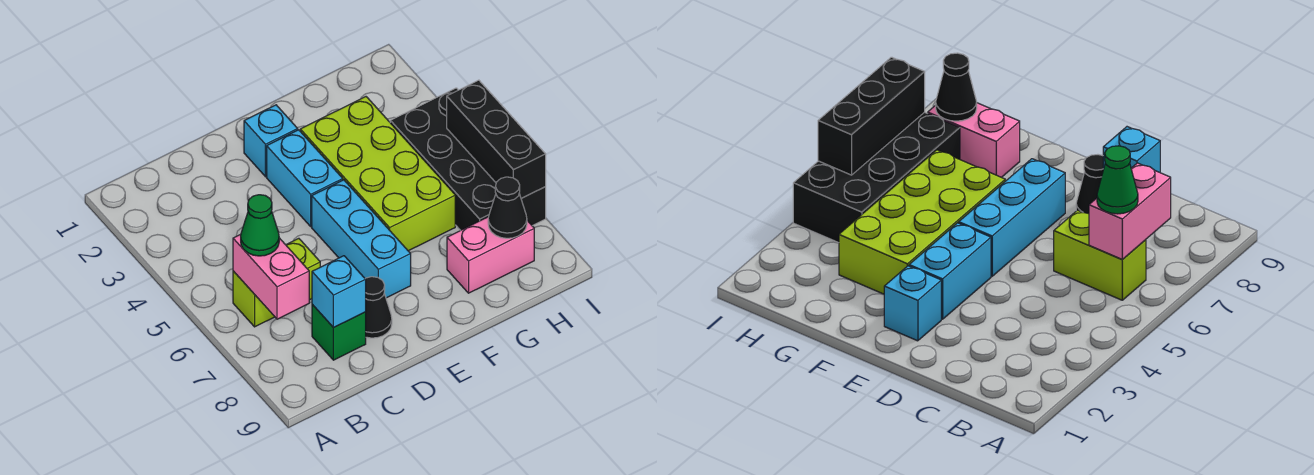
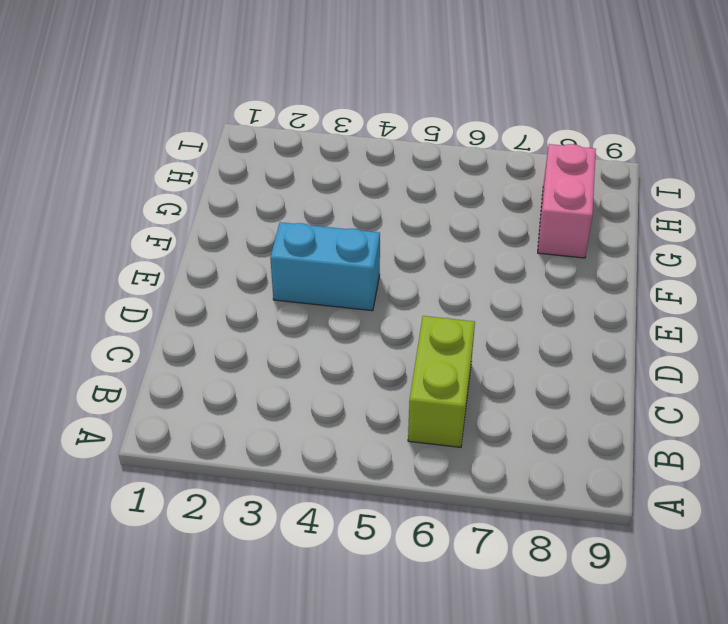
none -> green 1x1 brick [312,304,366,360]
none -> black 1x1 cone [365,277,392,338]
none -> cyan 1x1 brick [244,105,298,177]

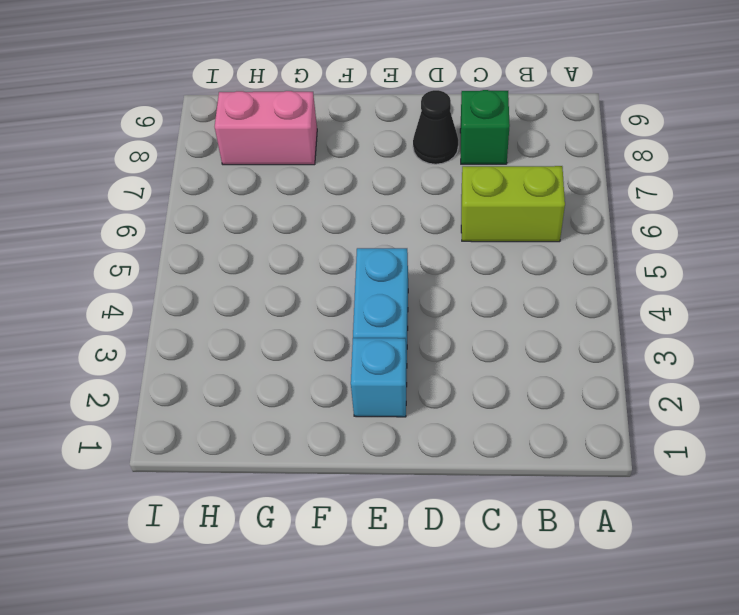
none -> cyan 1x3 brick [312,180,411,298]
none -> lime 2x4 brick [300,97,455,251]
none -> black 2x4 brick [390,88,546,230]

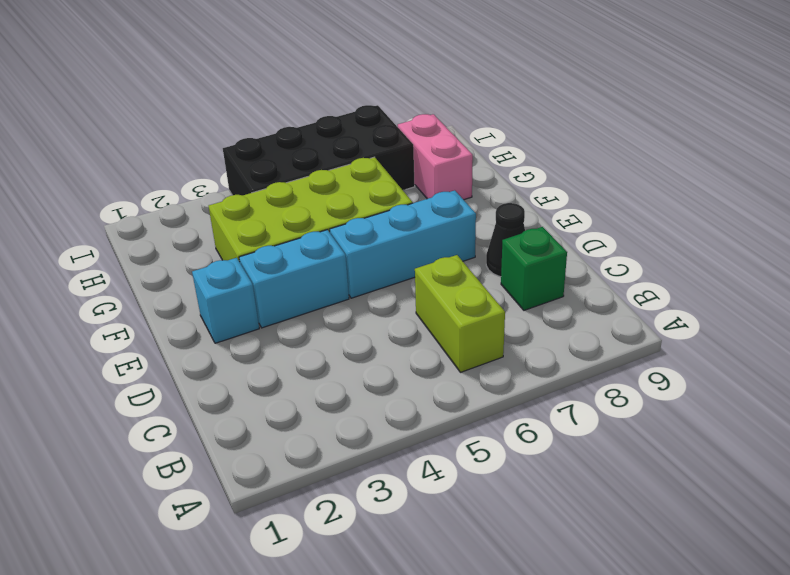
none -> pink 1x2 brick [233,234,309,319]
none -> cyan 1x1 brick [312,256,366,328]
none -> black 1x1 cone [488,177,527,238]

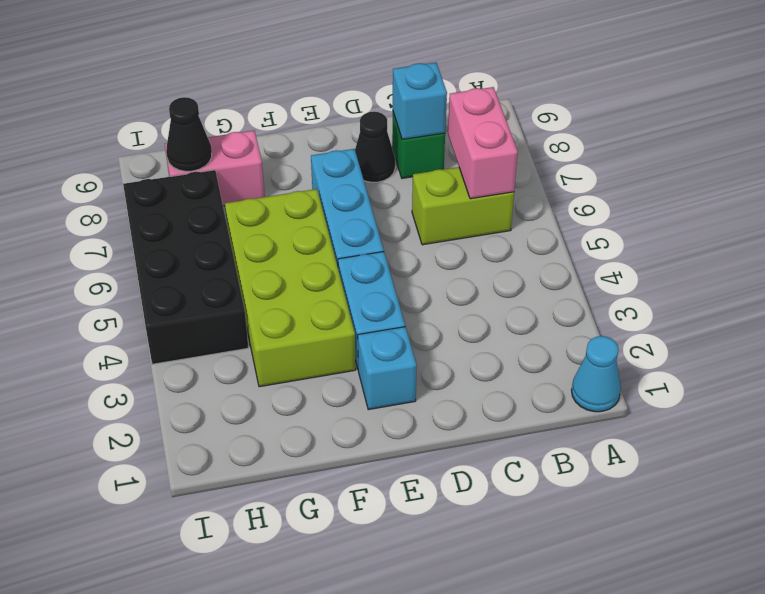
cyan 1x1 cone [571,336,621,412] -> none
none -> black 1x3 brick [447,80,546,198]
none -> green 1x1 cone [241,195,279,256]

